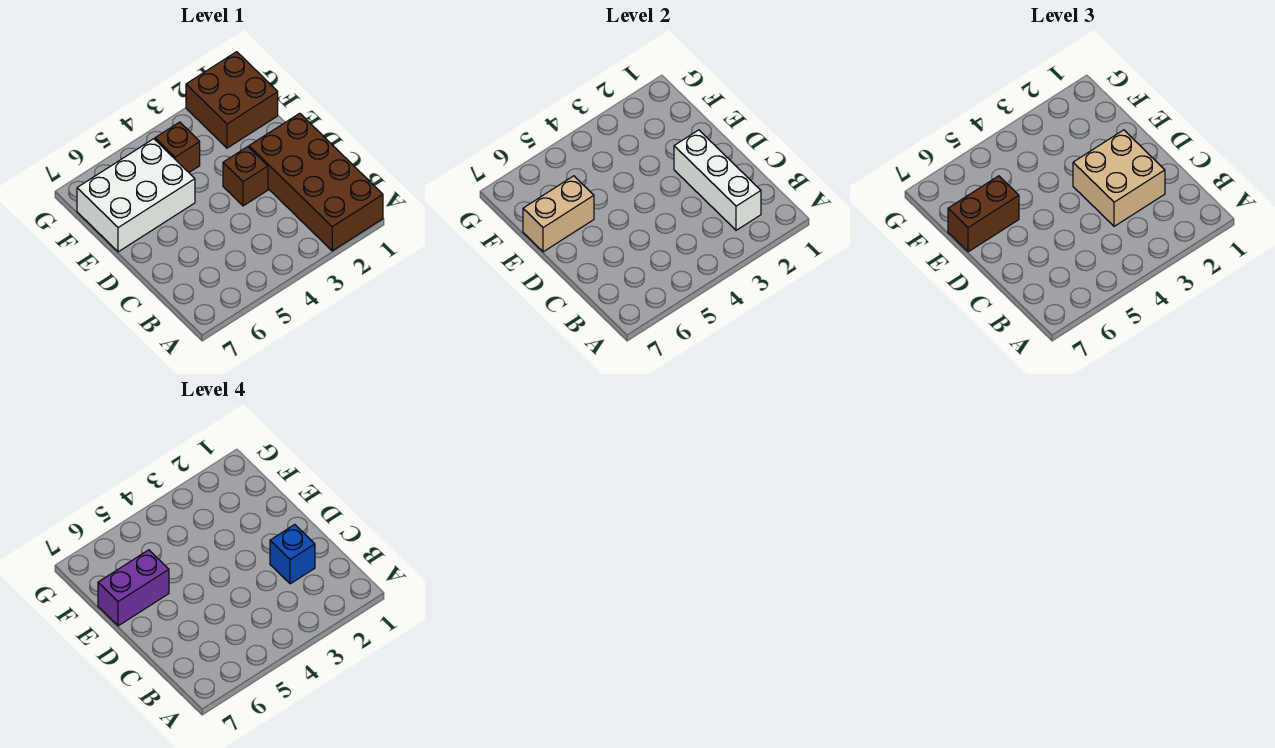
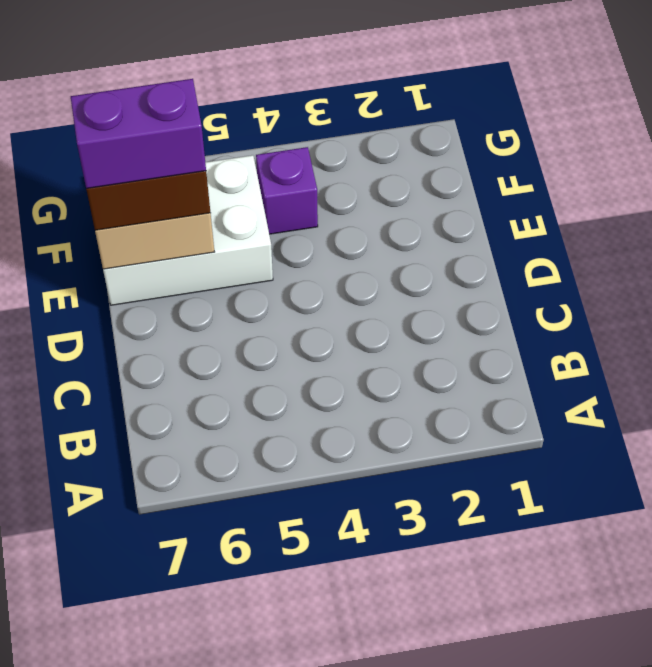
purple 1x1 brick [256,147,318,234] -> brown 1x1 brick [155,122,200,172]
none -> brown 2x4 brick [249,113,383,251]
none -> brown 1x1 brick [223,147,268,206]

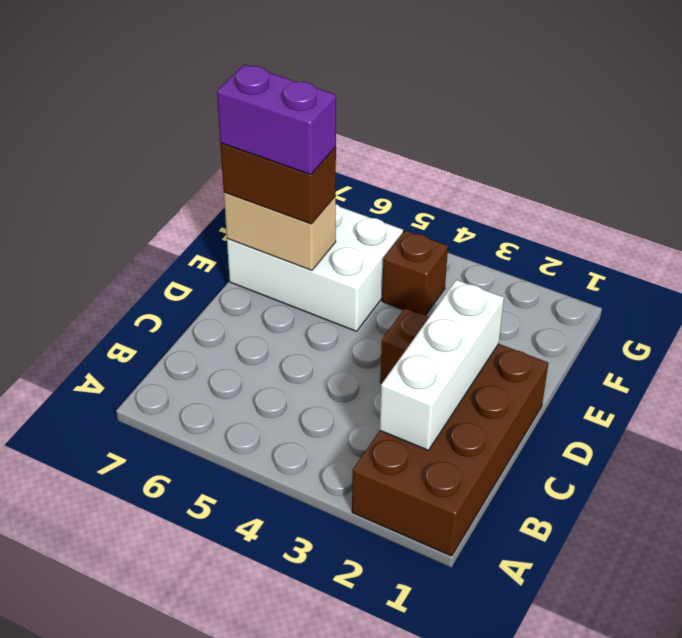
none -> brown 2x2 brick [186,52,278,148]
none -> tan 2x2 brick [1073,130,1165,226]

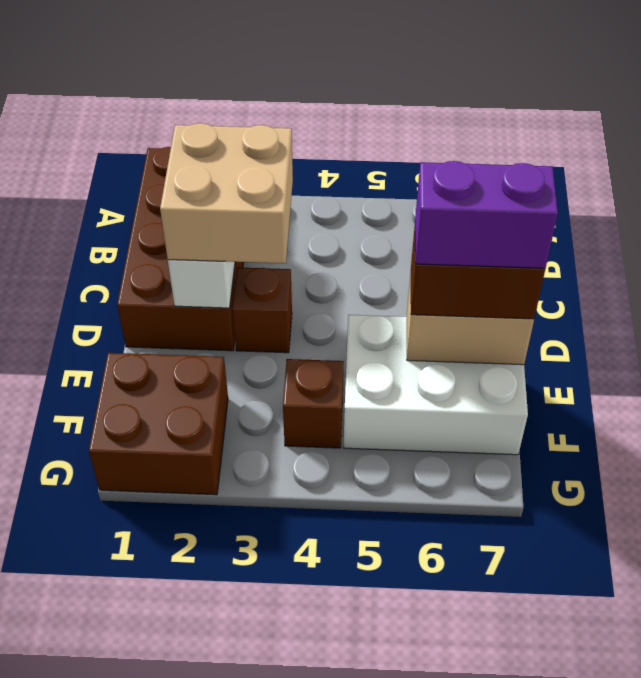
none -> blue 1x1 brick [270,525,315,584]

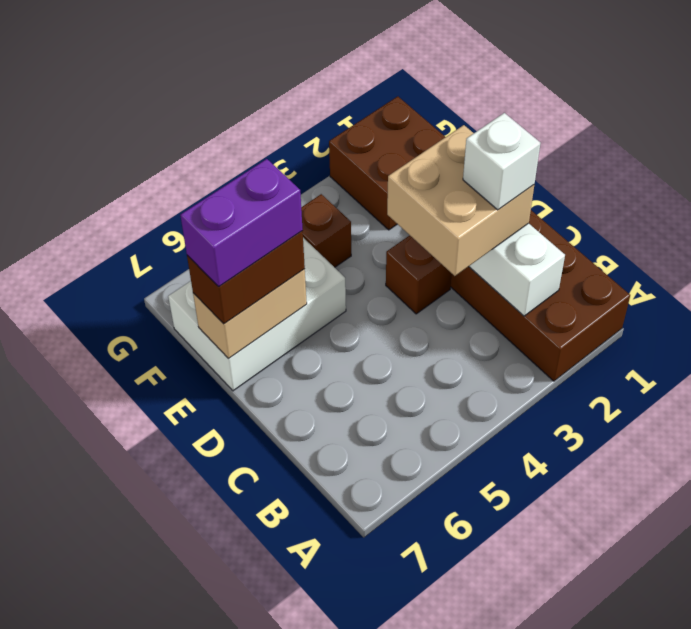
white 1x1 brick [463,113,540,210] -> blue 1x1 brick [270,525,315,584]

